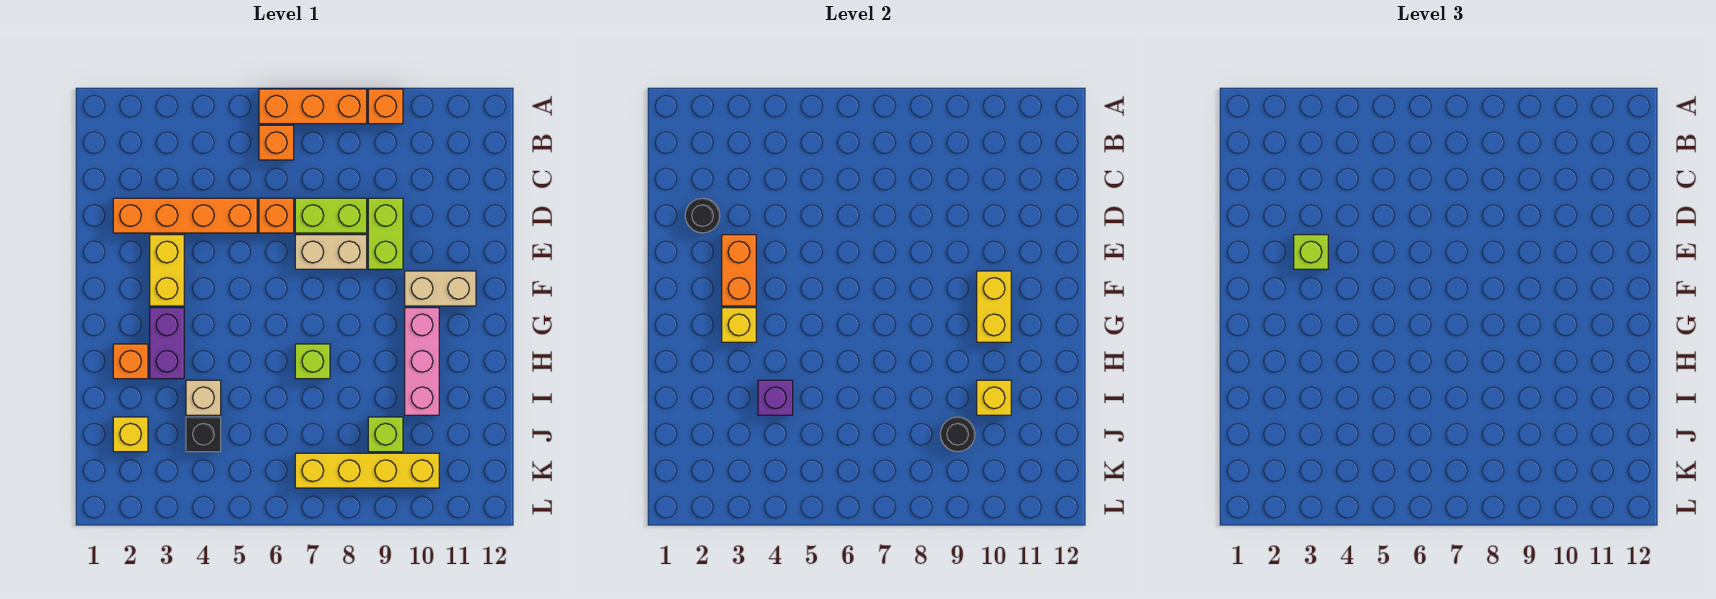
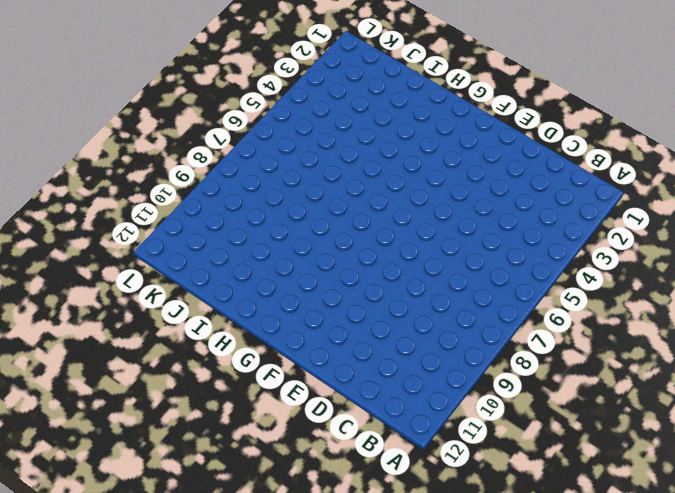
none -> orange 1x3 brick [259,89,367,124]
none -> orange 1x1 brick [368,89,403,124]
none -> orange 1x1 brick [259,125,294,160]

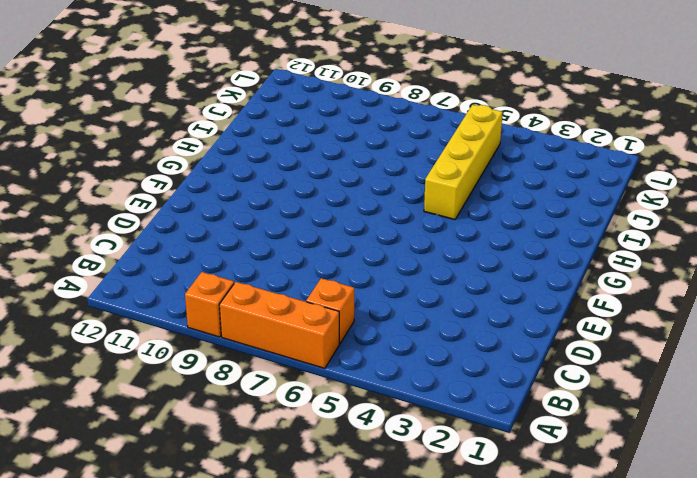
yellow 1x4 brick [424,105,503,220] -> yellow 1x4 brick turned to [295,453,439,488]
none -> orange 1x4 brick [113,198,257,233]
none -> orange 1x1 brick [259,198,294,233]
none -> lime 1x2 brick [295,198,367,233]

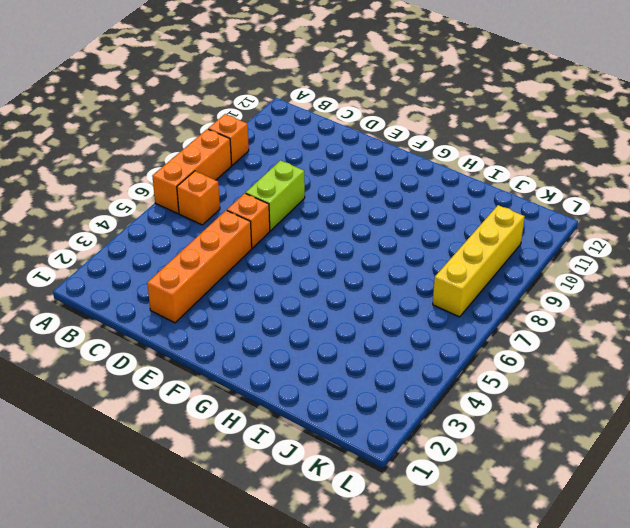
none -> lime 1x2 brick [368,198,403,269]
none -> yellow 1x2 brick [150,235,184,306]
none -> tan 1x2 brick [295,235,367,269]

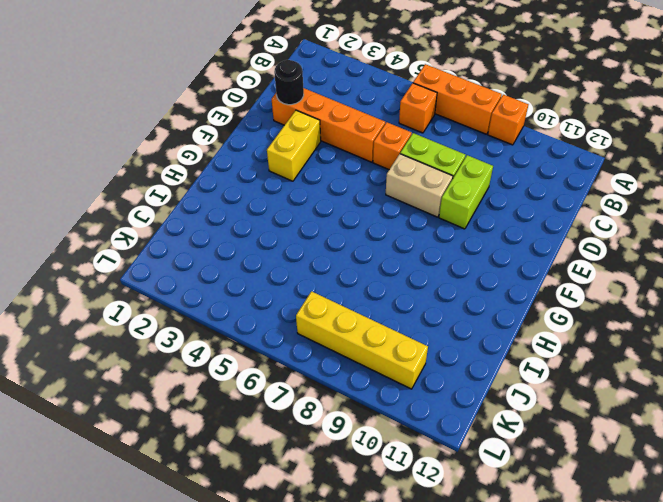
none -> tan 1x2 brick [405,271,476,306]
none -> purple 1x2 brick [150,308,184,379]
none -> pink 1x3 brick [405,308,439,415]

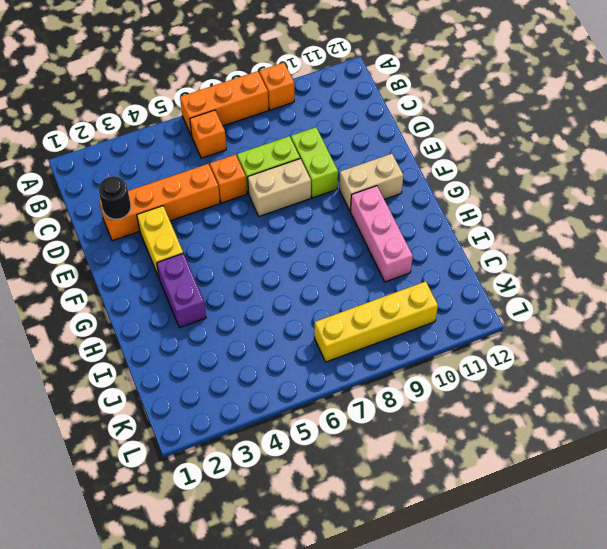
none -> orange 1x1 brick [113,344,148,379]
none -> lime 1x1 brick [295,344,330,379]
none -> tan 1x1 brick [186,380,221,415]

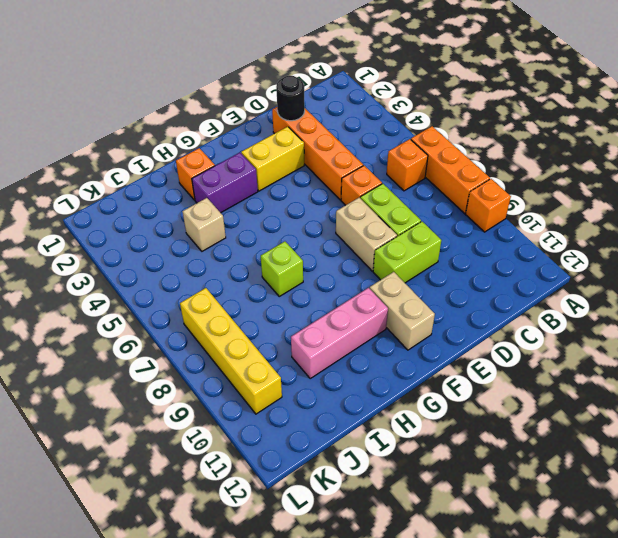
none -> yellow 1x1 brick [113,417,148,452]
none -> black 1x1 brick [186,417,221,452]
none -> lime 1x1 brick [368,417,403,452]

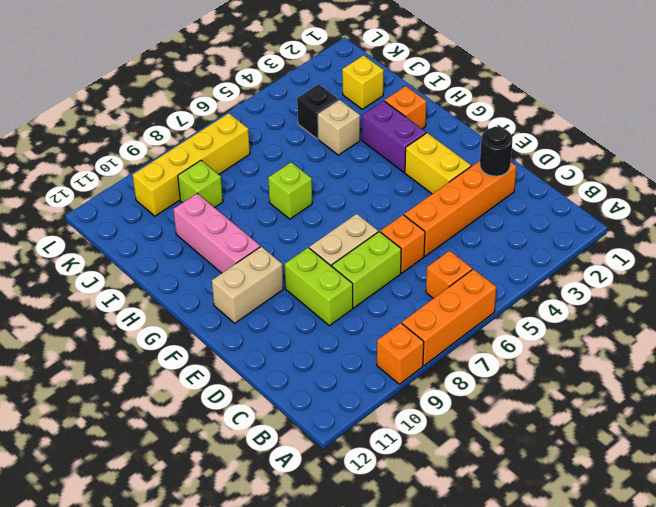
none -> orange 1x2 brick [722,235,756,306]
none -> yellow 1x2 brick [977,271,1011,342]
none -> yellow 1x1 brick [722,308,756,342]

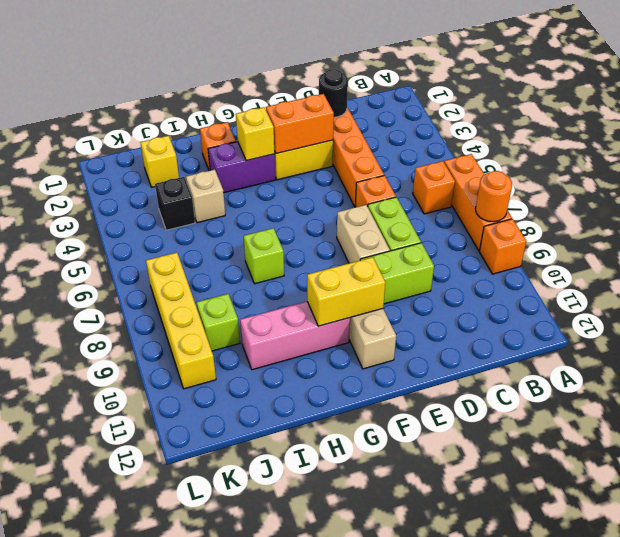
orange 1x1 round brick [476,171,512,222] -> none
none -> purple 1x1 brick [758,380,793,415]
none -> yellow 1x1 brick [977,380,1011,415]
none -> black 1x1 round brick [940,417,975,452]

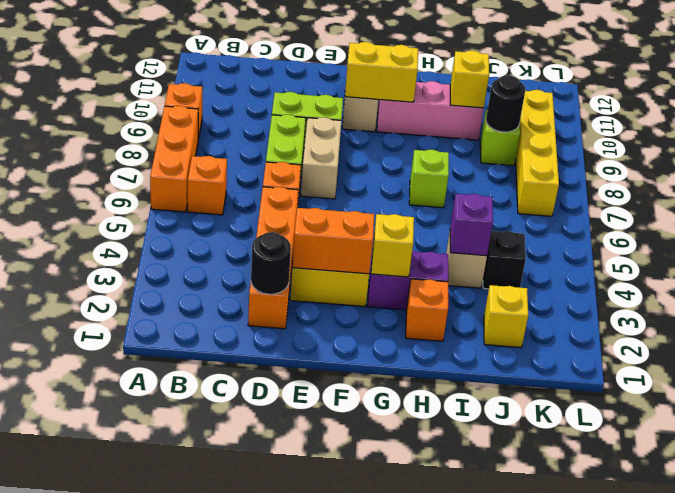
none -> lime 1x1 brick [1294,235,1328,269]

